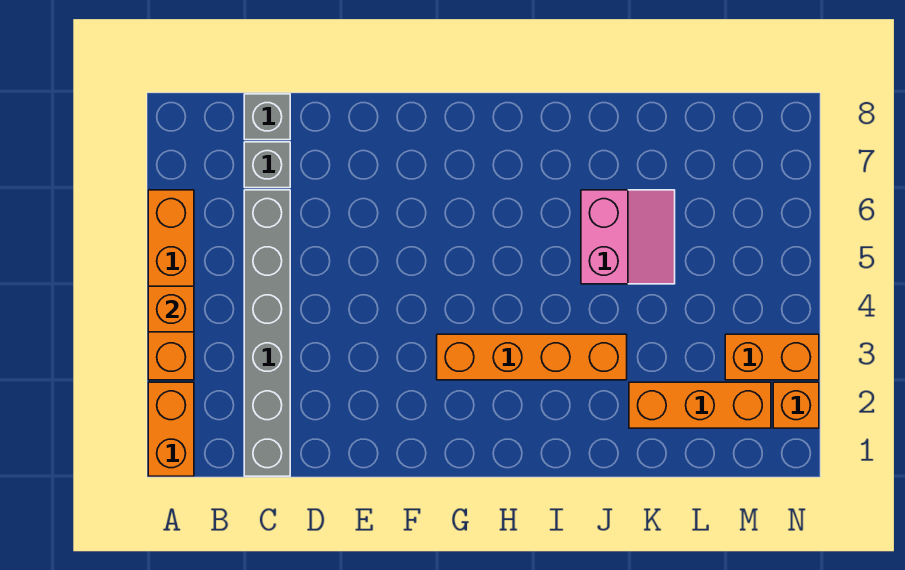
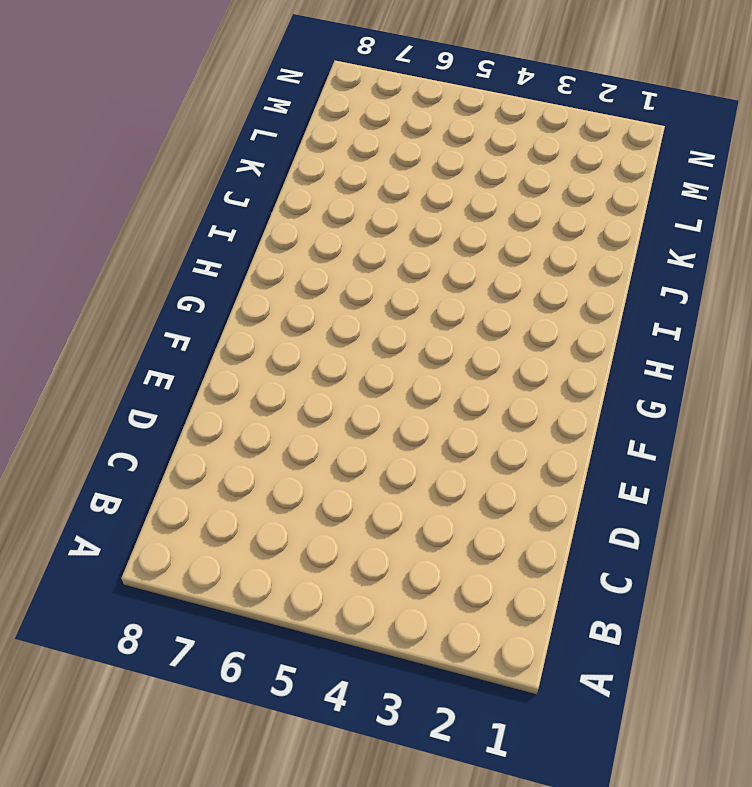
none -> orange 1x2 brick [148,382,194,476]
none -> orange 1x4 brick [148,190,194,380]

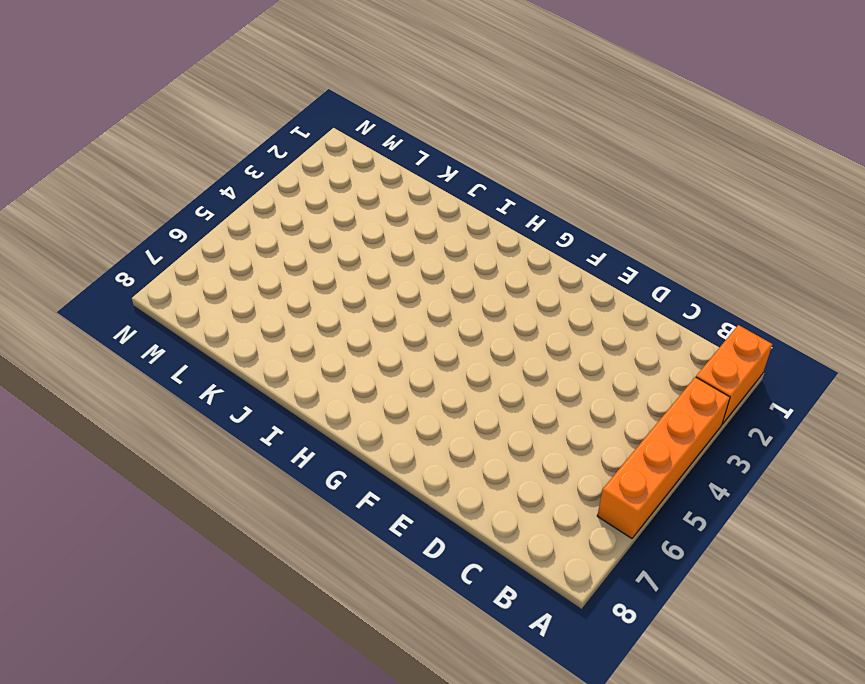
none -> grey 1x6 brick [244,190,290,476]
none -> grey 1x1 brick [244,142,290,188]

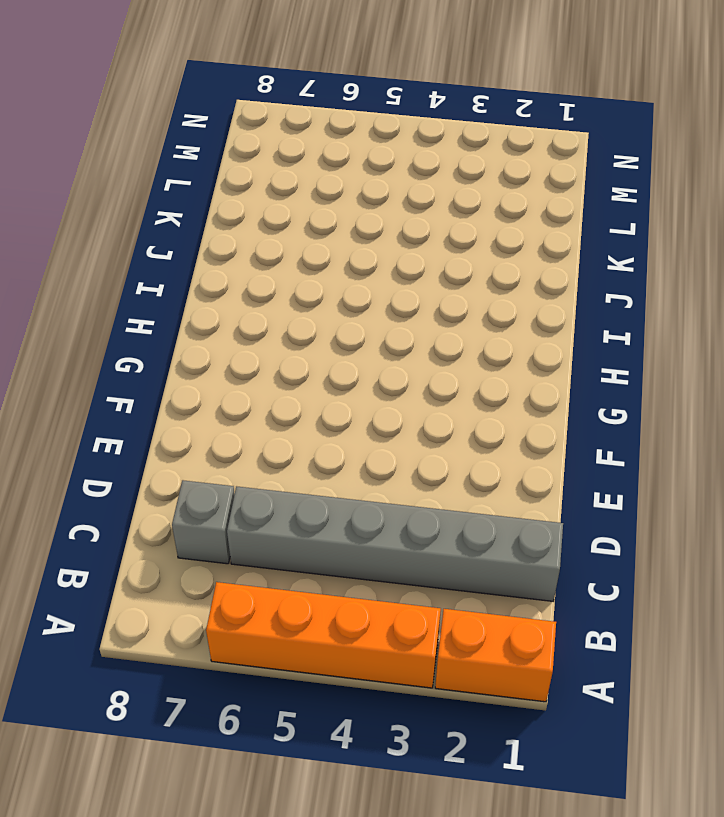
none -> grey 1x1 brick [244,94,290,140]
none -> orange 1x4 brick [437,334,627,380]

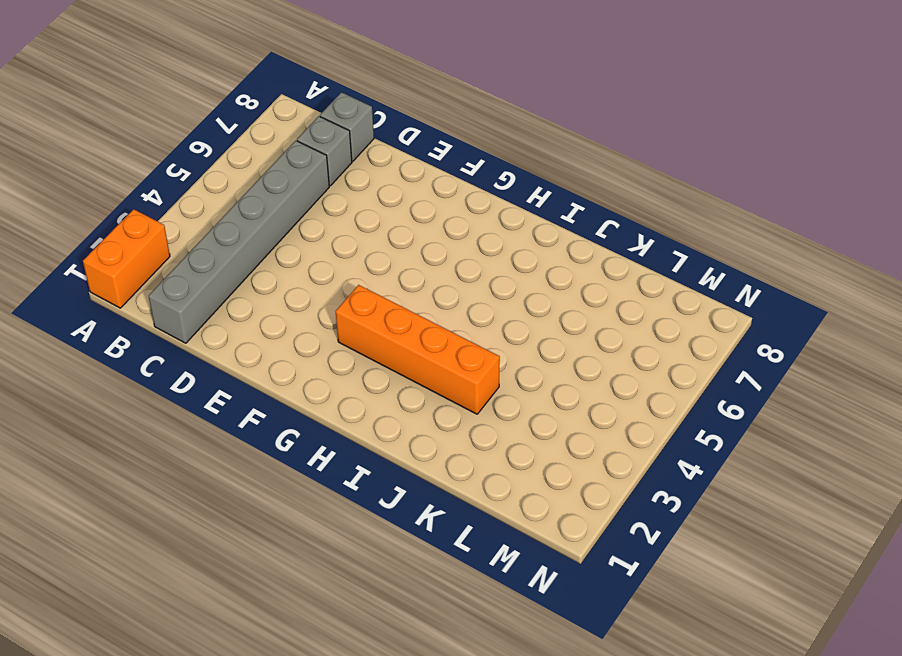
none -> orange 1x4 brick [148,190,194,380]
none -> pink 2x2 slope [581,190,675,284]

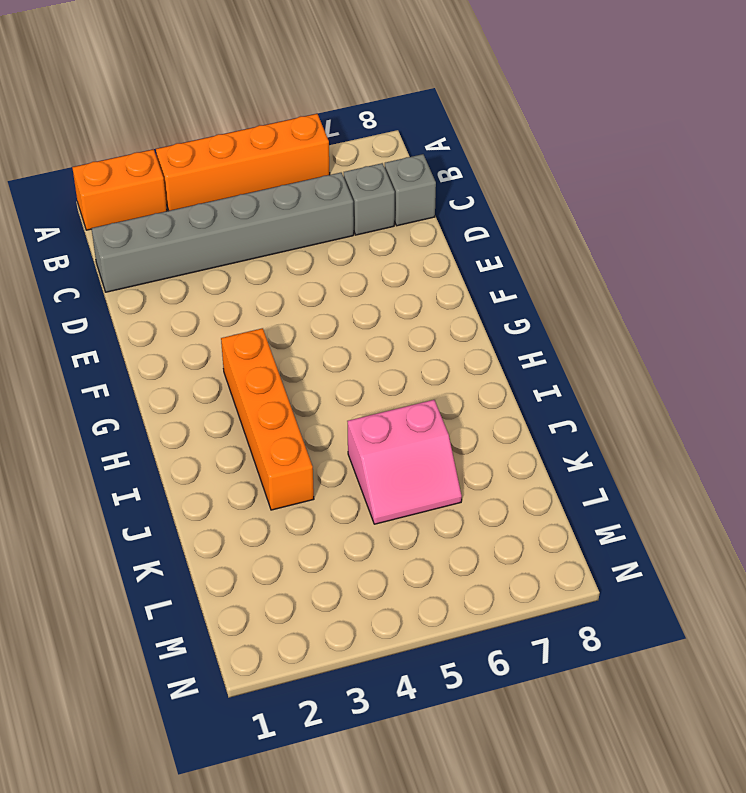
none -> orange 1x3 brick [629,382,771,428]
none -> orange 1x2 brick [725,334,819,380]

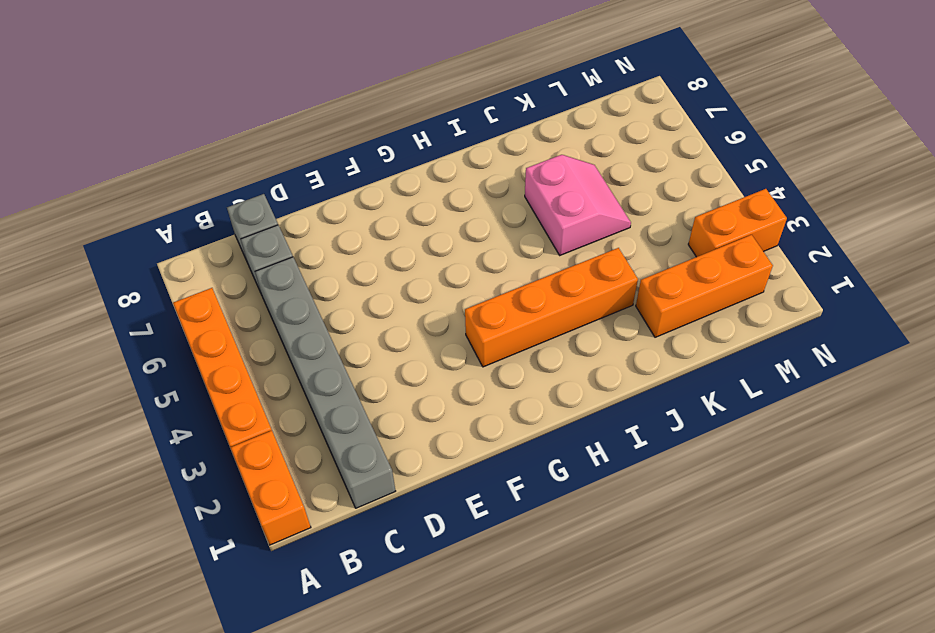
none -> orange 1x1 brick [773,382,819,428]
none -> orange 1x1 brick [148,286,194,332]

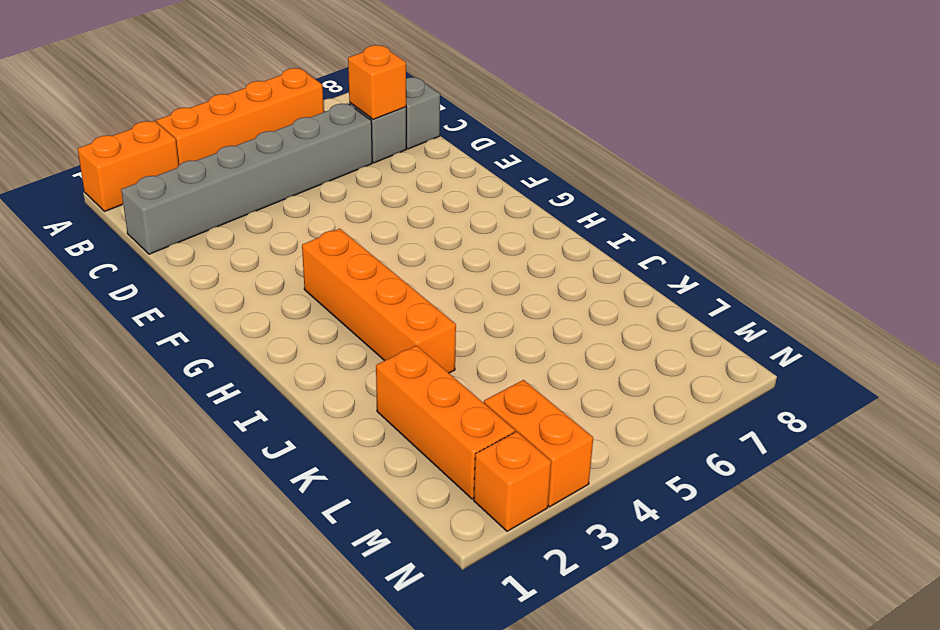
orange 1x1 brick [348,45,406,119] -> orange 1x1 brick moved to [148,286,194,332]
none -> pink 2x2 slope [581,190,675,284]

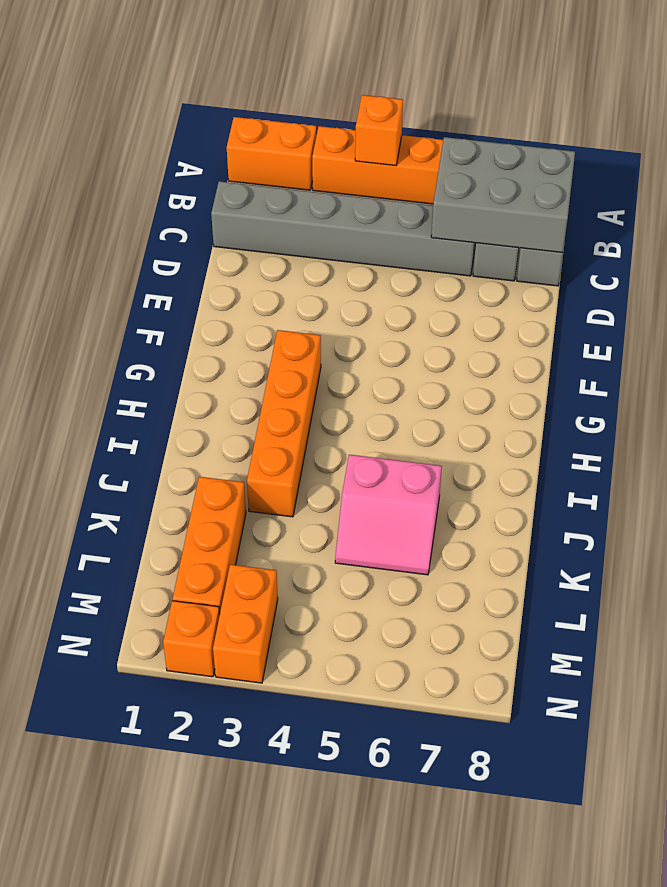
grey 2x3 brick [431,137,575,253] -> none

